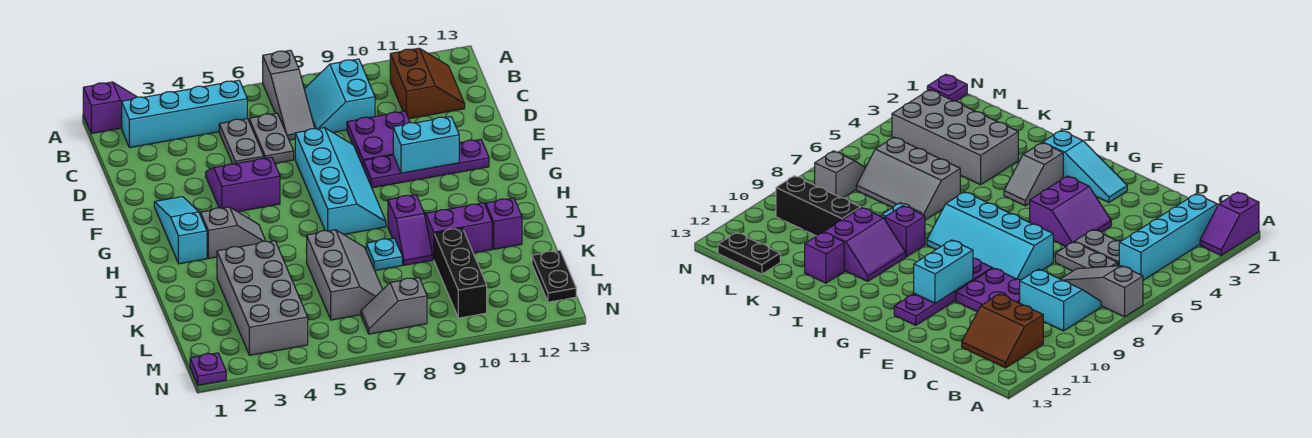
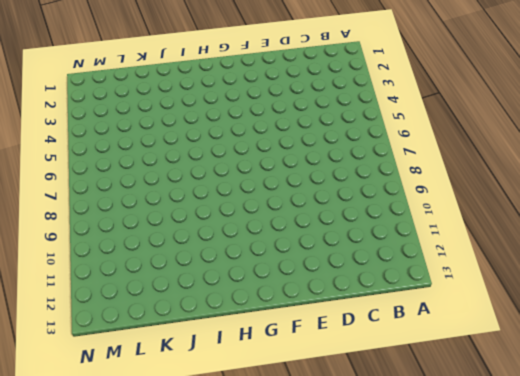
none -> purple 1x2 slope [83,82,137,134]
none -> grey 1x3 slope [263,50,315,140]
none -> cyan 1x4 brick [122,80,247,148]

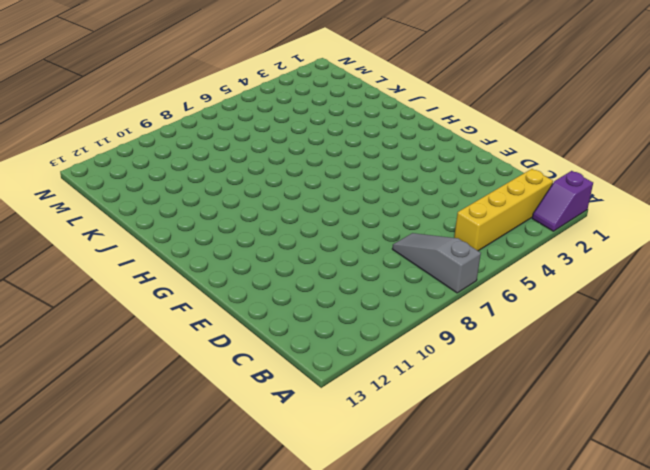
yellow 1x4 brick [454,169,553,251] -> cyan 1x4 brick [122,80,247,148]
none -> cyan 2x2 slope [304,59,375,132]
none -> brown 2x2 slope [390,48,465,119]
none -> grey 1x2 plate [219,119,264,164]

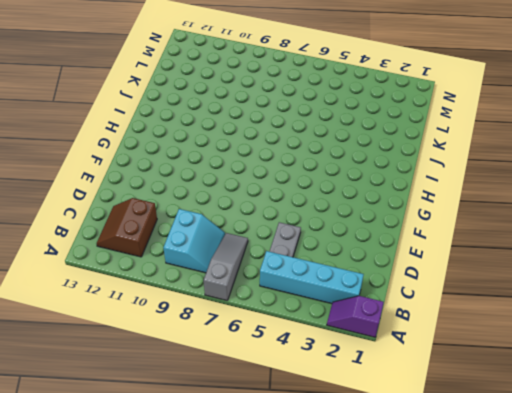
none -> grey 1x2 plate [249,113,294,163]
none -> purple 2x2 plate [347,111,410,166]
none -> purple 2x2 slope [206,157,280,212]

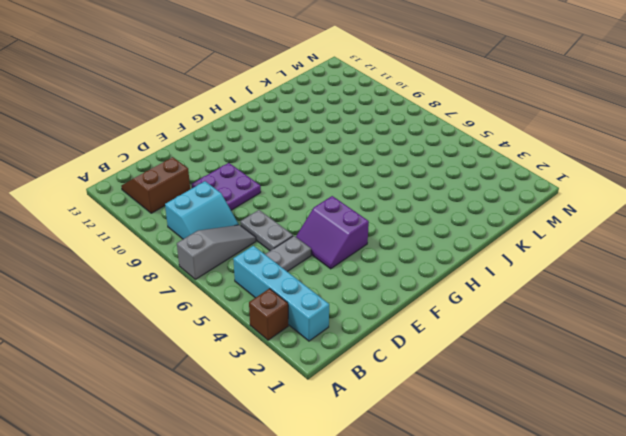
brown 1x1 brick [249,289,288,340] -> none
grey 1x2 plate [240,210,293,251] -> grey 1x2 plate turned to [249,113,294,163]
none -> purple 1x2 slope [83,82,137,134]
none -> cyan 2x4 slope [295,128,386,234]
none -> cyan 1x3 slope [154,197,207,264]

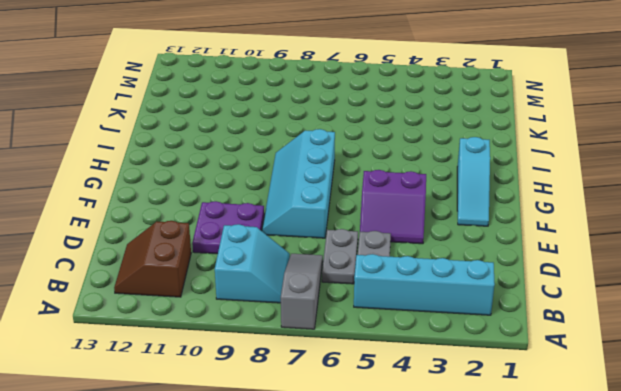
none -> purple 1x2 slope [83,82,137,134]
none -> purple 1x4 plate [363,140,489,188]
none -> grey 1x2 slope [201,207,266,258]

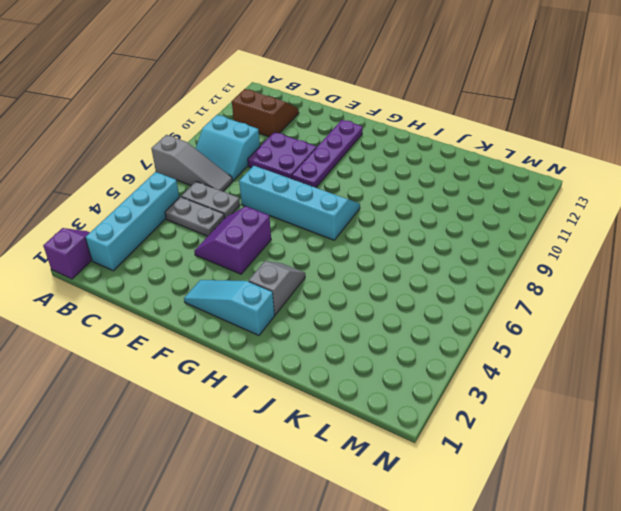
none -> purple 1x2 slope [388,195,432,265]
none -> purple 2x2 slope [425,203,492,259]
none -> grey 2x4 brick [217,241,308,355]

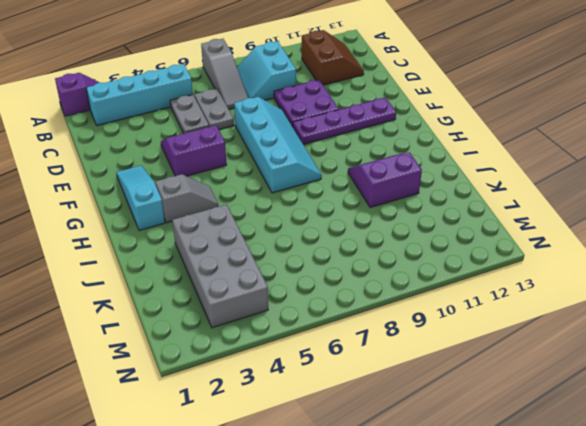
none -> purple 1x2 slope [388,195,432,265]
none -> grey 2x3 slope [307,230,383,320]
none -> cyan 1x1 plate [366,238,402,271]

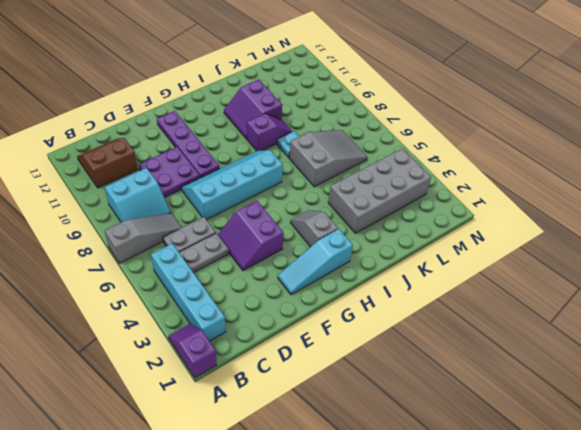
grey 2x3 slope [289,130,367,187] -> grey 2x3 slope turned to [307,230,383,320]
none -> purple 1x1 brick [486,198,522,249]
none -> black 1x3 brick [434,228,487,318]
none -> black 1x2 plate [532,250,576,302]

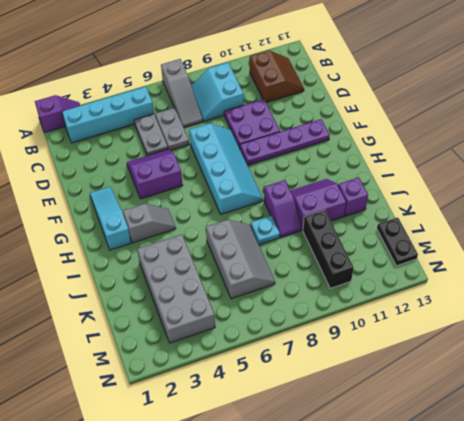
none -> grey 1x2 slope [361,278,427,334]
none -> purple 1x1 plate [190,353,226,385]
none -> cyan 1x2 brick [393,117,459,173]

